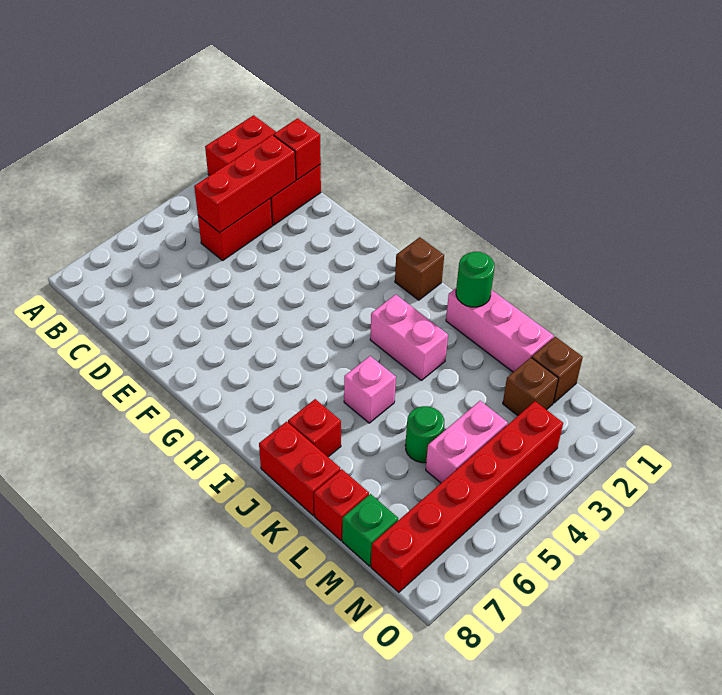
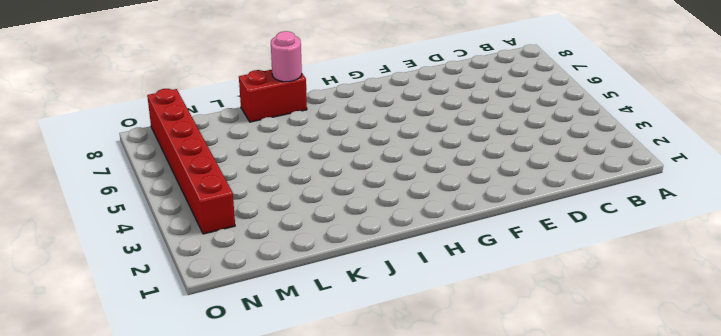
pink 1x1 round brick [271,31,302,82] -> none
none -> red 2x3 brick [205,115,321,225]
none -> red 1x2 brick [198,199,272,261]
none -> brown 1x1 brick [395,237,444,300]

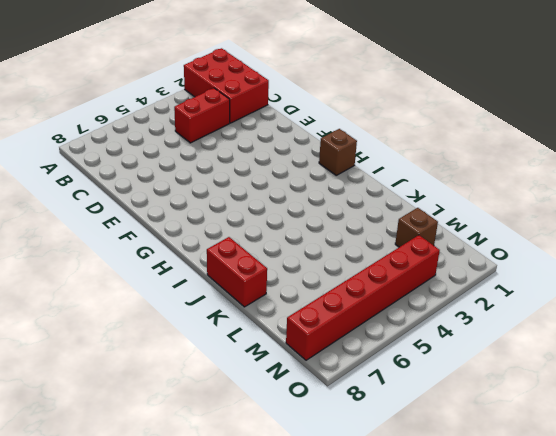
none -> pink 1x2 brick [370,294,448,380]
none -> pink 1x3 brick [446,288,554,372]
none -> pink 1x1 brick [344,356,396,423]

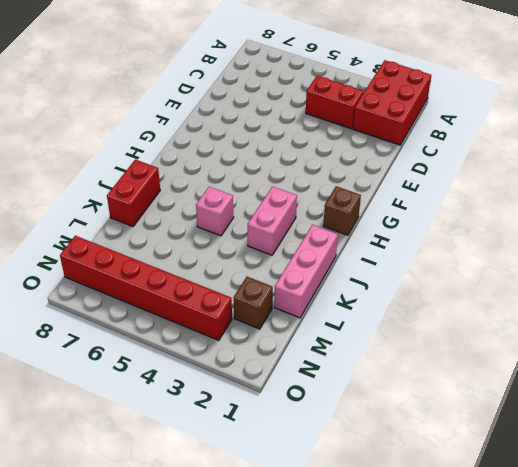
none -> red 1x1 brick [288,399,341,457]
none -> green 1x1 round brick [405,406,444,463]
none -> red 1x1 brick [314,469,369,540]

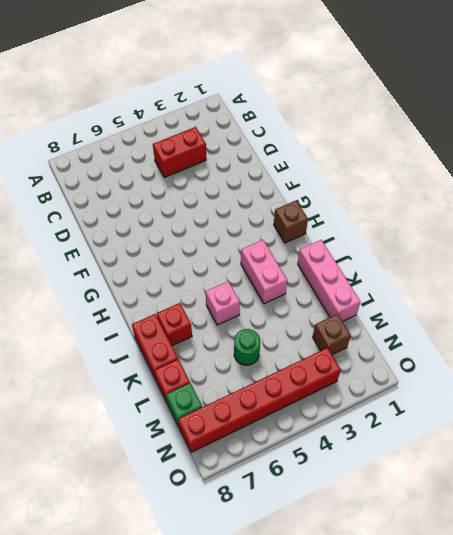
none -> red 2x3 brick [205,115,321,225]
none -> brown 1x1 brick [532,337,583,403]
none -> pink 1x2 brick [426,401,508,483]

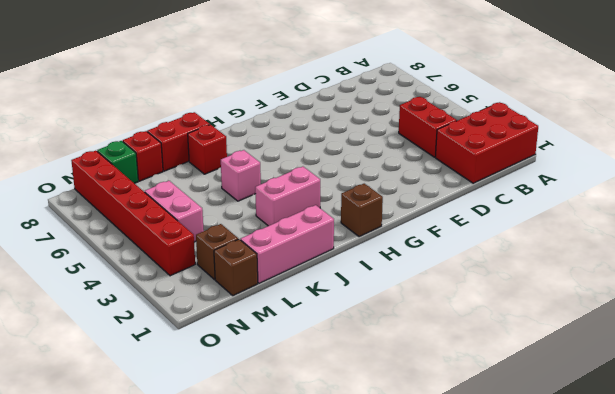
none -> green 1x1 round brick [405,406,444,463]
none -> red 1x1 brick [274,118,321,180]
none -> red 1x3 brick [194,135,296,233]

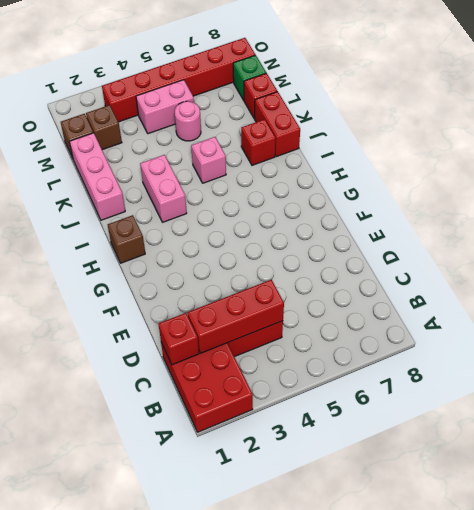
pink 1x1 round brick [175,101,201,141] -> green 1x1 round brick [405,406,444,463]
none -> green 1x1 round brick [456,252,495,307]

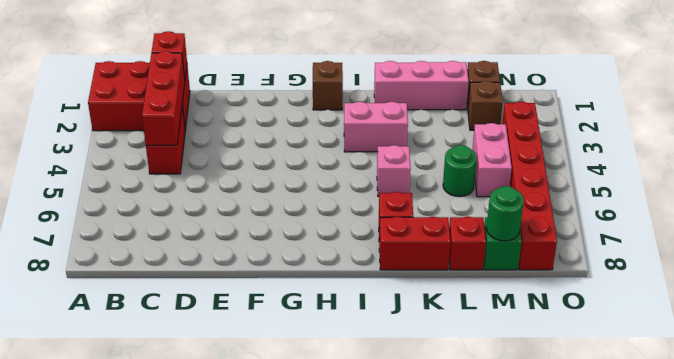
green 1x1 round brick [486,186,524,241] -> green 1x1 round brick moved to [456,252,495,307]

